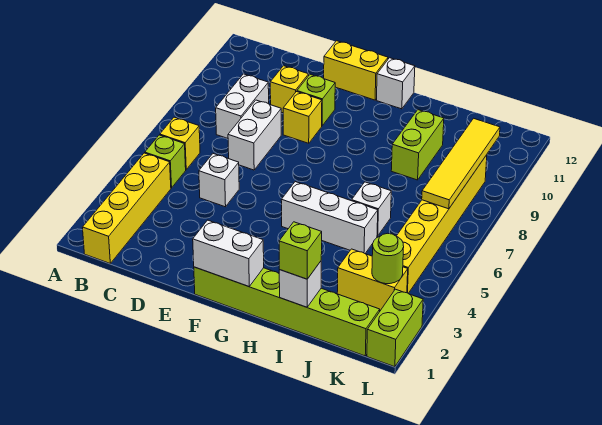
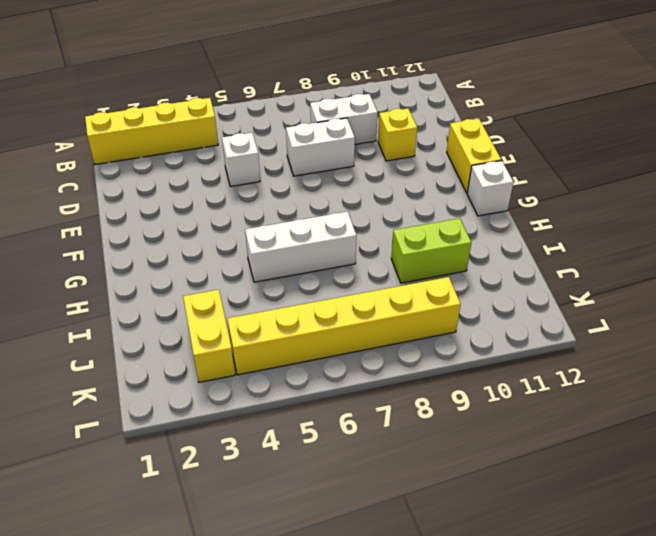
white 1x3 brick [245,212,356,282] -> white 1x3 brick turned to [281,182,378,253]
none -> lime 1x1 brick [145,135,186,188]
none -> yellow 1x1 brick [160,117,200,170]
none -> yellow 1x1 brick [283,92,322,143]

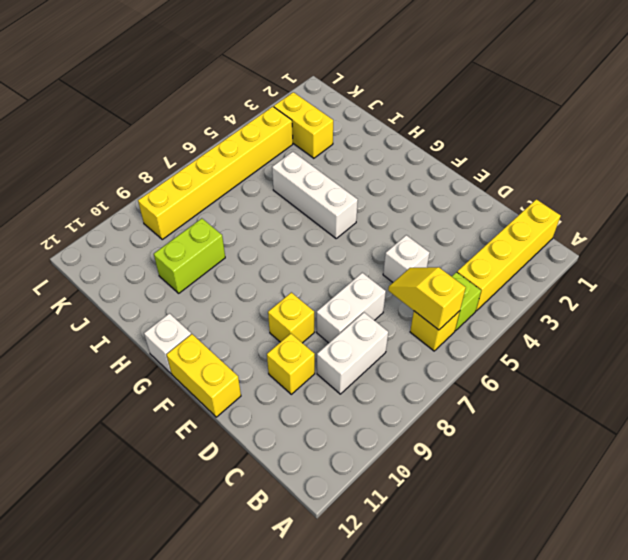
yellow 1x2 slope [388,267,466,330] -> none
none -> lime 1x1 brick [297,74,335,126]
none -> lime 1x6 brick [194,267,380,356]
none -> white 1x1 brick [352,182,391,236]

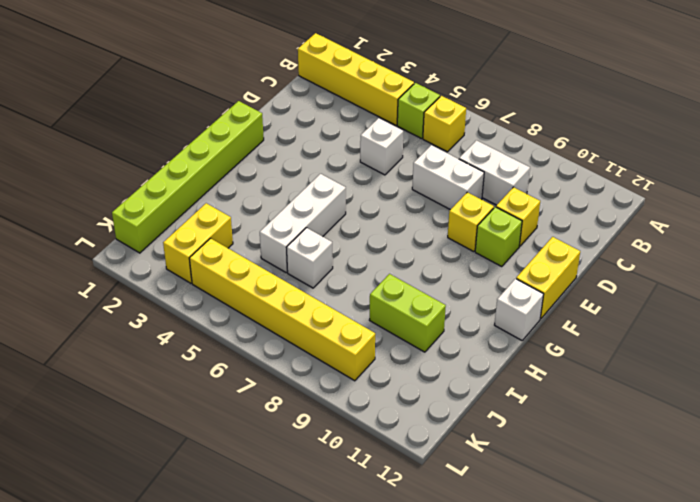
none -> lime 1x2 brick [367,289,423,367]
none -> white 1x2 brick [193,220,264,286]
none -> white 1x1 brick [279,261,321,307]

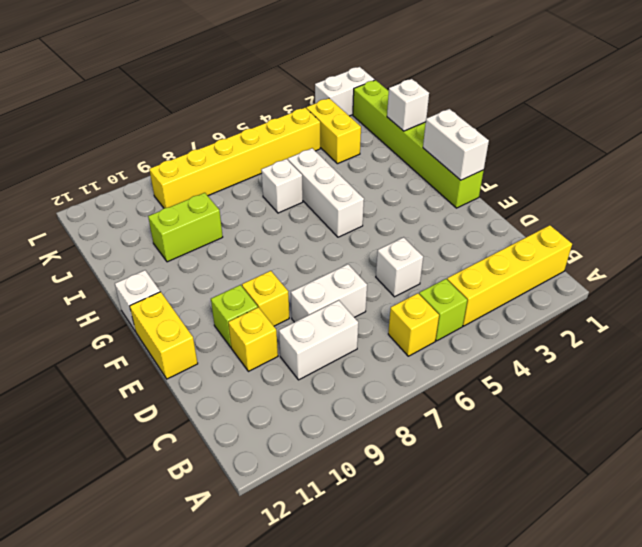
white 1x2 brick [315,67,375,116] -> lime 1x2 brick [367,289,423,367]
none -> lime 1x1 round brick [372,233,404,284]
none -> yellow 1x4 tile [422,118,500,209]
none -> lime 1x1 brick [279,222,322,279]

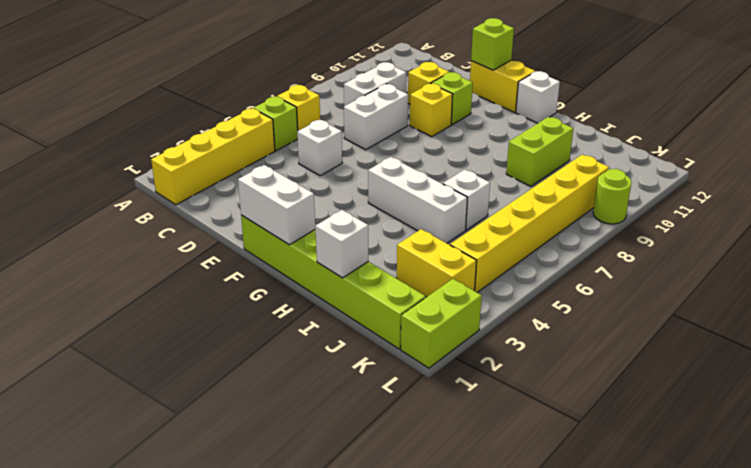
lime 1x1 brick [471,18,514,70] -> lime 1x1 brick moved to [279,222,322,279]
lime 1x1 round brick [593,169,631,224] -> lime 1x1 round brick moved to [372,233,404,284]
none -> yellow 1x4 tile [422,118,500,209]

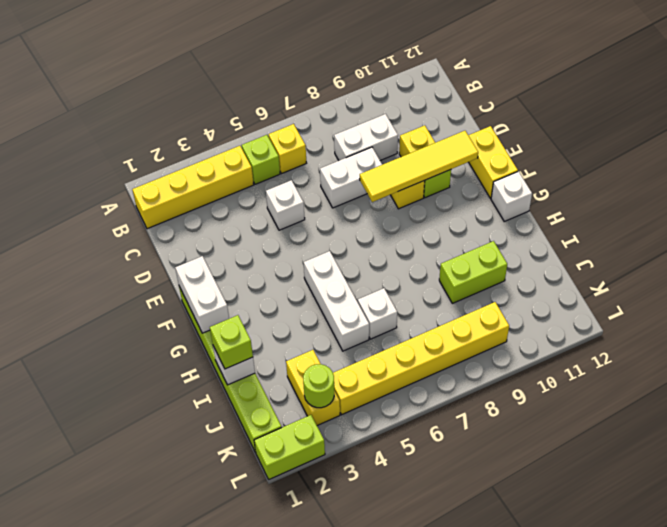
yellow 1x4 tile [360,131,478,202] -> yellow 1x4 tile moved to [422,118,500,209]

